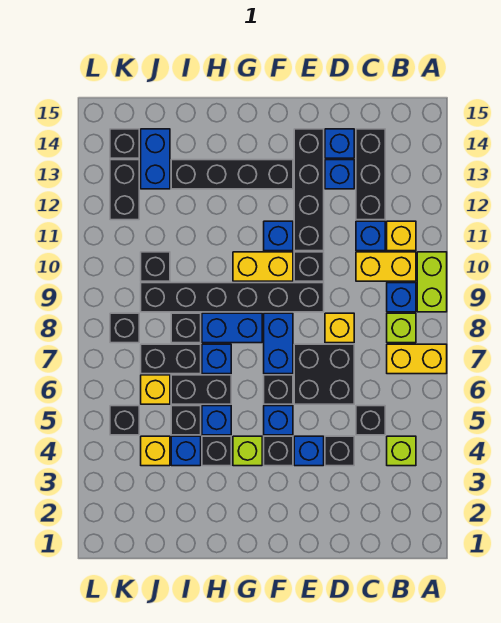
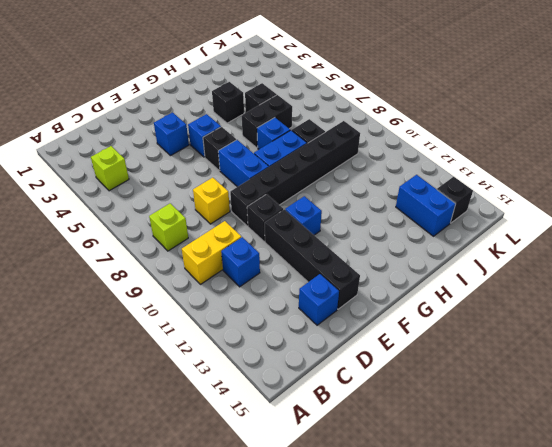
none -> yellow 1x2 brick [387,344,447,374]
none -> lime 1x2 brick [417,252,447,312]
none -> blue 1x1 brick [387,283,416,312]
none -> yellow 1x1 brick [387,221,416,251]

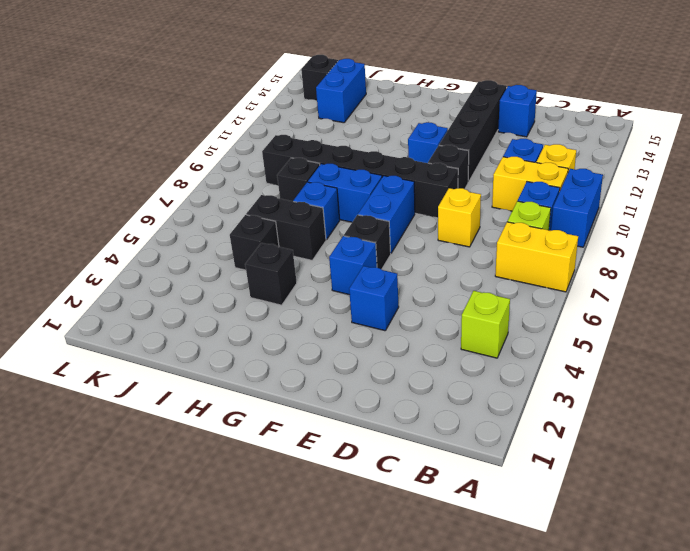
blue 1x2 brick [551,169,603,247] -> lime 1x2 brick [417,252,447,312]
none -> black 1x1 brick [356,406,385,435]
none -> black 1x3 brick [356,129,385,220]
none -> black 1x1 brick [325,436,354,466]
none -> black 2x2 brick [294,344,354,404]

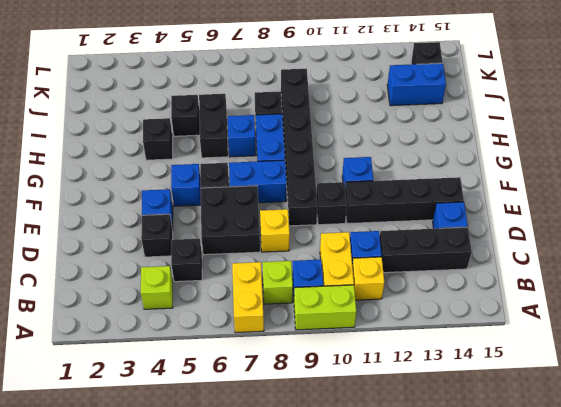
none -> blue 1x1 brick [325,160,354,189]
none -> black 1x1 brick [264,436,293,466]
none -> yellow 1x2 brick [233,252,293,281]
none -> black 1x4 brick [171,160,293,189]

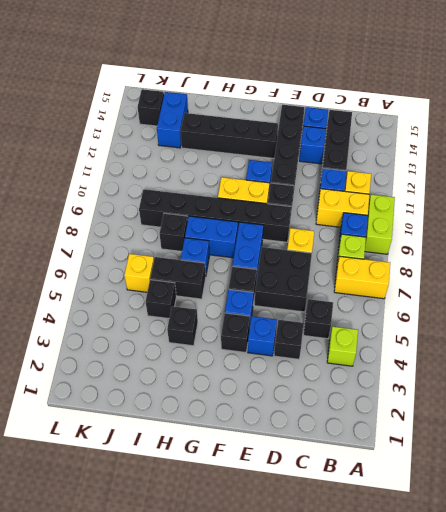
none -> lime 1x1 brick [233,436,262,466]
none -> blue 1x1 brick [202,406,231,435]
none -> blue 1x1 brick [171,436,201,466]
none -> black 1x2 brick [141,344,201,374]

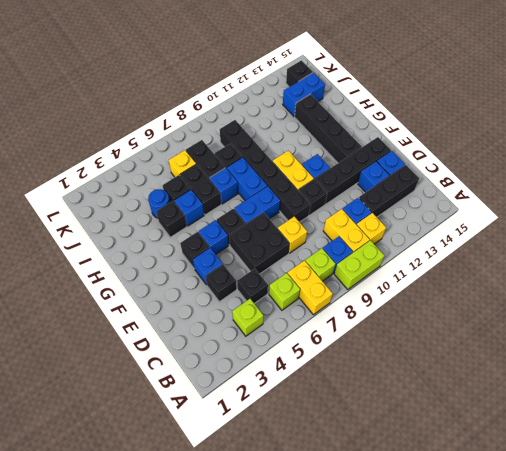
lime 1x1 brick [269,273,300,310] -> lime 1x1 brick moved to [233,436,262,466]
blue 1x1 round brick [148,189,170,218] -> blue 1x1 brick [171,436,201,466]
none -> yellow 1x1 brick [141,436,170,466]
none -> black 1x1 brick [141,252,170,281]
none -> black 1x1 brick [110,406,139,435]
none -> black 1x1 brick [110,313,139,343]

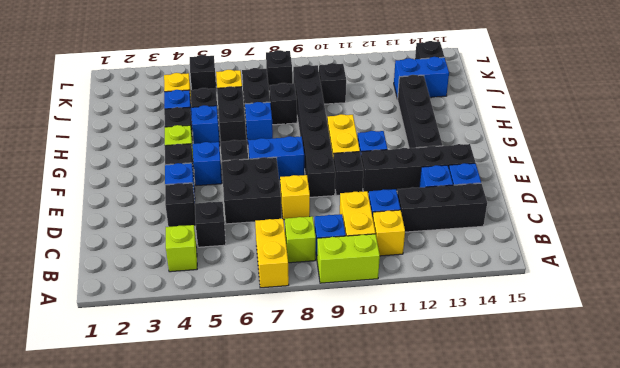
none -> blue 1x2 brick [202,313,262,343]
none -> black 1x2 brick [110,160,139,220]

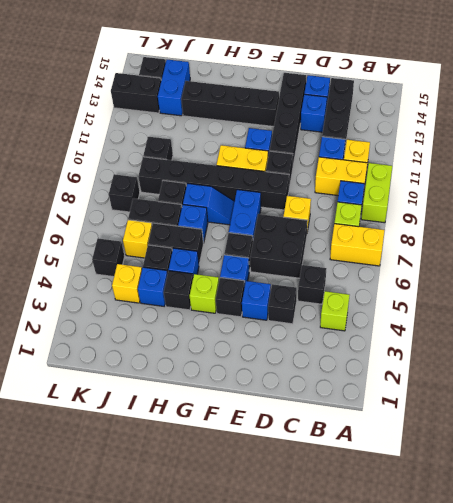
blue 1x2 slope [183,183,235,225] -> blue 1x2 brick [202,313,262,343]
black 1x2 brick [111,73,161,113] -> black 1x2 brick turned to [110,160,139,220]

